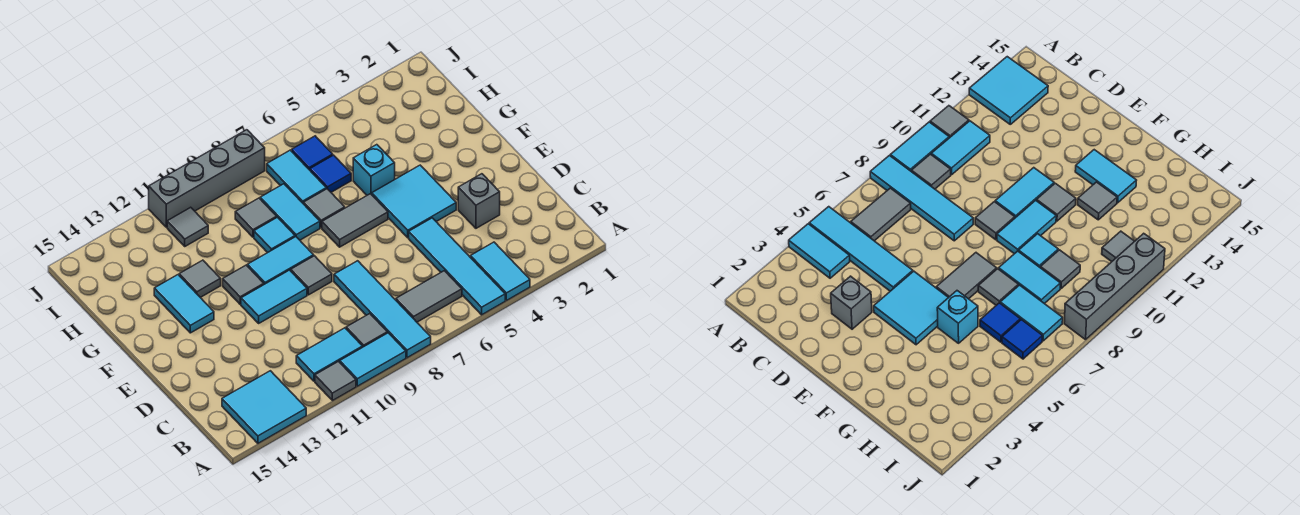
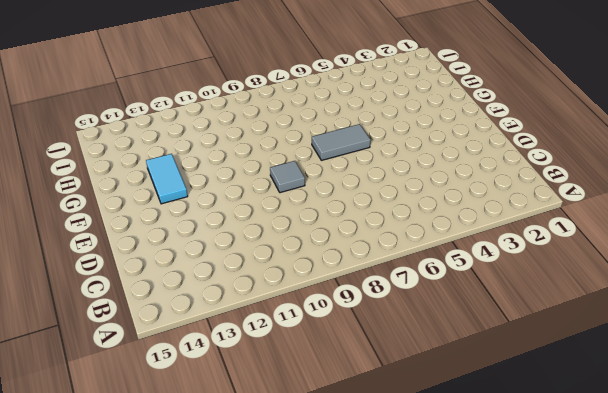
none -> cyan 1x2 tile [470,242,530,301]
none -> cyan 1x4 tile [409,218,505,315]
none -> cyan 1x4 tile [334,261,431,358]

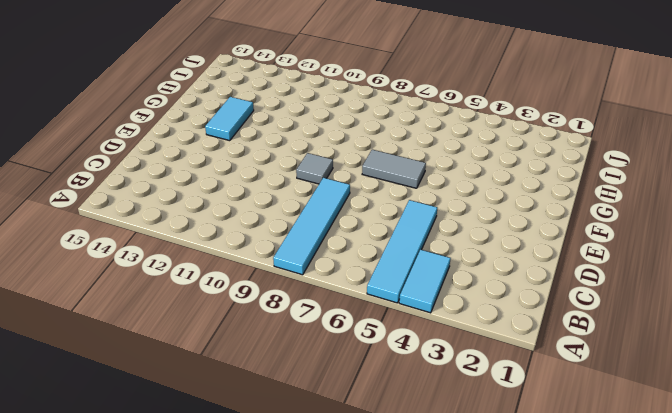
none -> cyan 1x2 tile [340,333,406,386]
none -> grey 1x1 tile [315,361,356,401]
none -> cyan 2x2 tile [222,371,306,443]

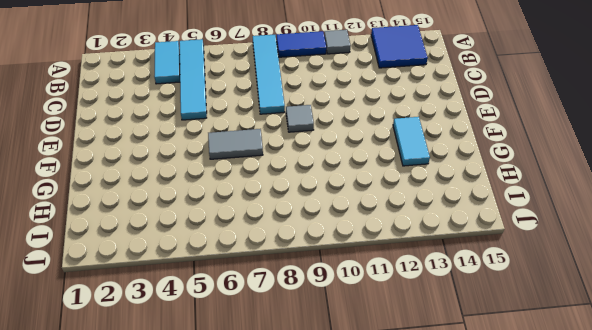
blue 1x2 tile [277,31,326,57] -> cyan 1x2 tile [340,333,406,386]
blue 2x2 tile [371,25,428,68] -> cyan 2x2 tile [222,371,306,443]
none -> grey 1x2 tile [396,271,462,322]
none -> grey 1x1 tile [346,314,387,347]
none -> cyan 1x2 tile [296,328,363,381]

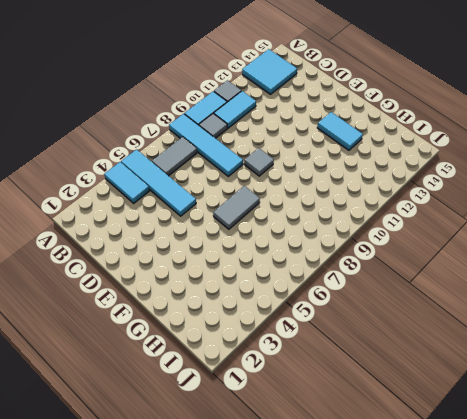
none -> grey 1x1 brick [458,174,500,228]
none -> cyan 2x2 tile [372,165,456,238]
none -> cyan 1x2 tile [241,270,307,323]

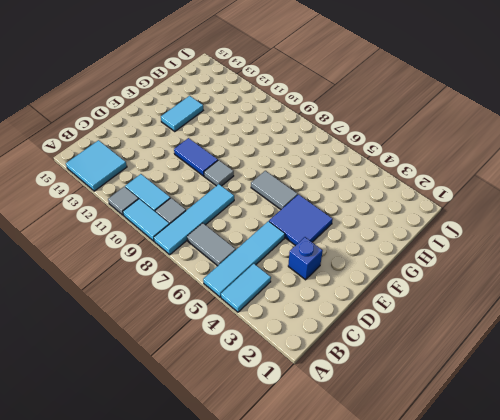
blue 1x1 brick [288,237,323,280] -> grey 1x1 brick [458,174,500,228]
blue 2x2 tile [269,194,333,246] -> cyan 2x2 tile [372,165,456,238]
blue 1x2 tile [174,138,218,176] -> cyan 1x2 tile [241,270,307,323]
none -> cyan 1x2 tile [247,237,314,284]
none -> grey 1x1 tile [223,265,264,304]
none -> cyan 1x1 brick [353,145,395,195]

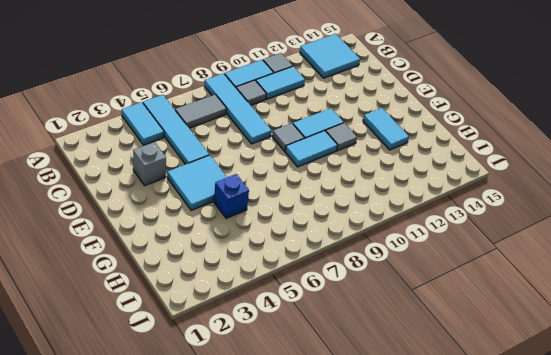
blue 1x1 brick [214,174,249,218] -> cyan 1x1 brick [353,145,395,195]
none -> grey 1x2 tile [322,194,388,247]
none -> grey 1x1 tile [304,189,345,228]
none -> cyan 1x2 tile [260,184,320,240]

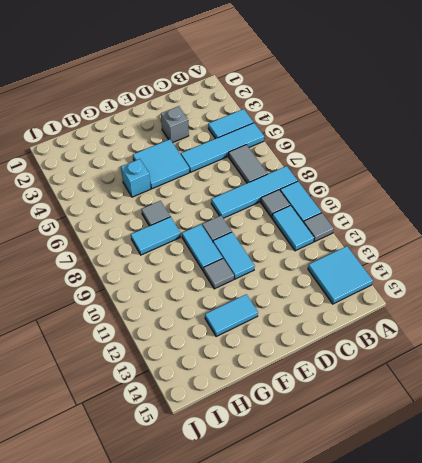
none -> grey 1x2 tile [322,194,388,247]
none -> cyan 1x1 tile [254,217,295,253]
none -> grey 1x1 tile [179,260,221,298]

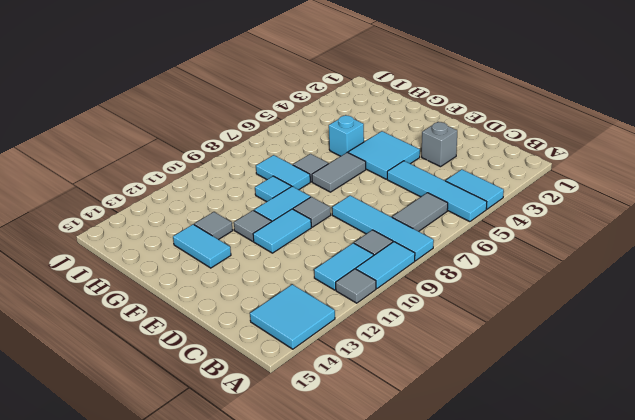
none -> blue 1x1 tile [310,155,351,192]
none -> cyan 1x2 tile [267,150,326,204]
none -> grey 1x1 tile [235,198,277,237]

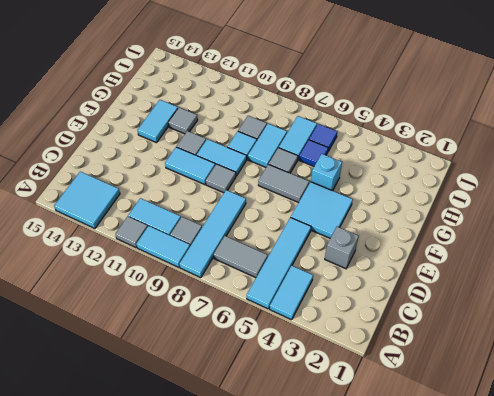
none -> grey 1x1 tile [167,207,208,246]
none -> grey 1x4 brick [149,130,265,227]

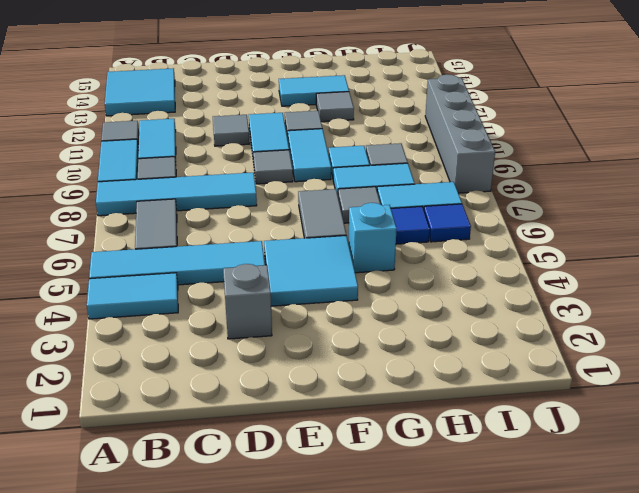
grey 1x1 tile [213,115,250,146] -> grey 1x1 tile moved to [167,207,208,246]

